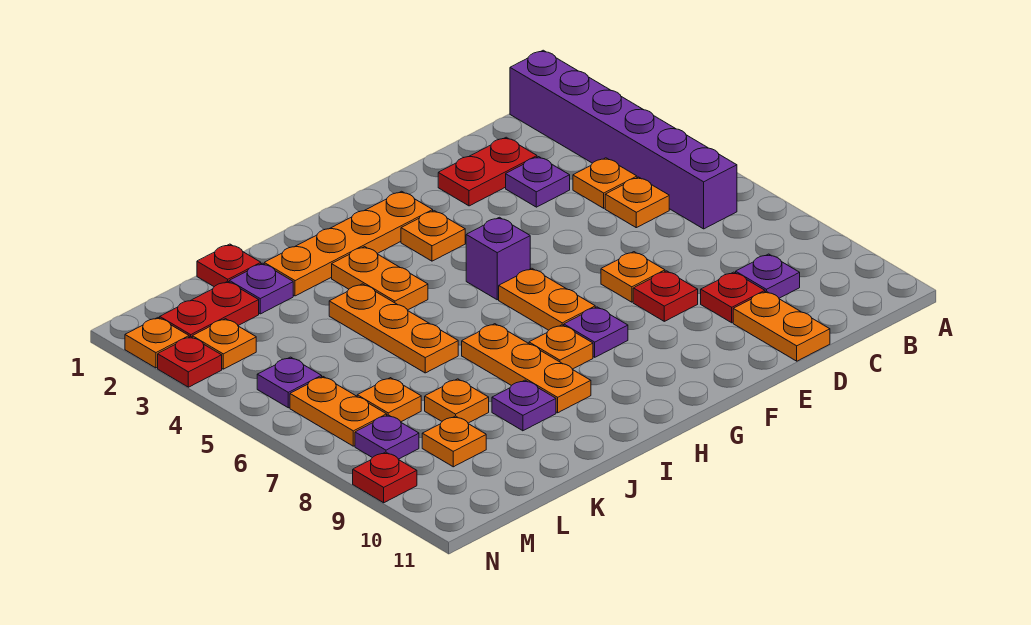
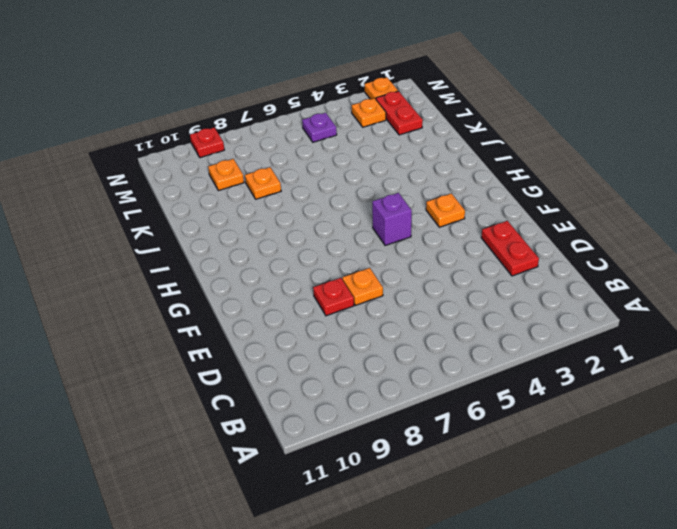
none -> purple 1x6 brick [510,50,737,229]
none -> orange 1x1 plate [573,158,637,208]
none -> orange 1x1 plate [605,177,669,228]
none -> purple 1x1 plate [736,254,800,298]

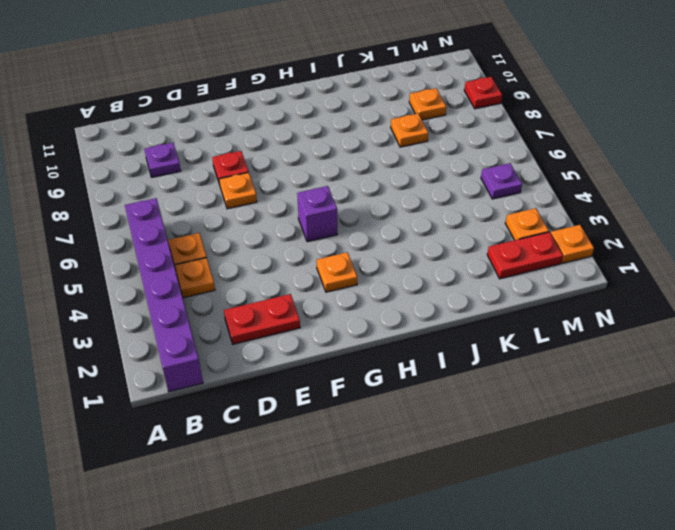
none -> purple 1x1 plate [506,157,570,207]
none -> red 1x1 plate [701,272,765,323]
none -> orange 1x2 plate [733,291,830,361]
none -> orange 1x4 plate [264,191,433,296]

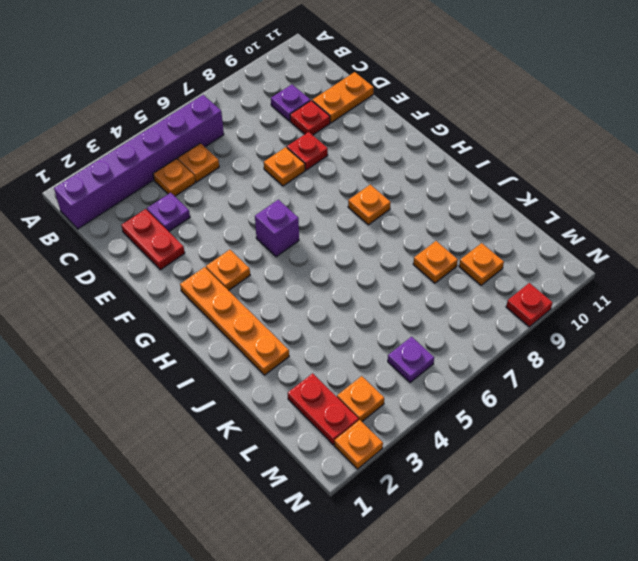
none -> orange 1x2 plate [499,268,595,330]
none -> purple 1x1 plate [564,307,628,357]
none -> orange 1x2 plate [332,247,428,310]
none -> orange 1x3 plate [462,324,591,413]

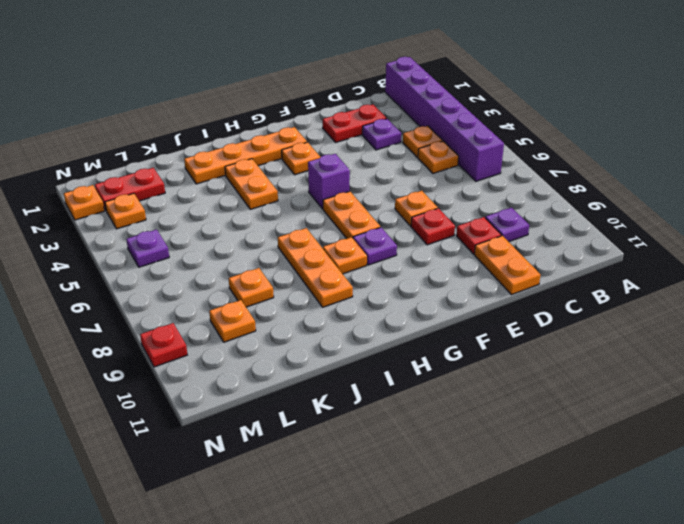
none -> orange 1x3 plate [329,284,458,373]
none -> purple 1x1 plate [492,380,556,431]
none -> red 1x1 plate [197,244,261,287]
none -> purple 1x1 plate [229,263,293,314]

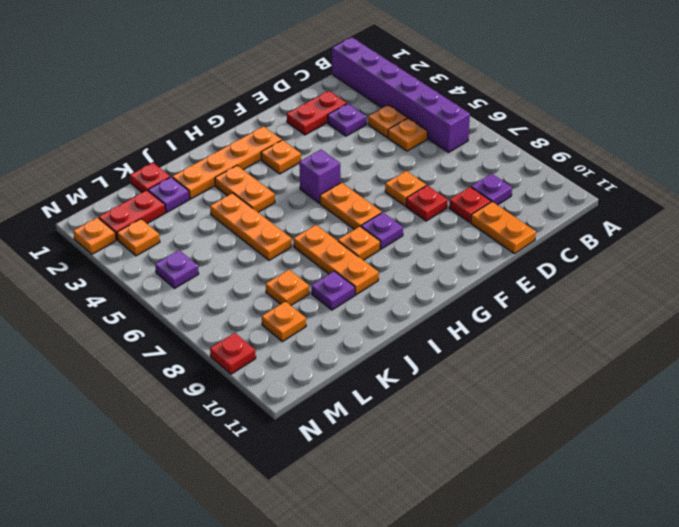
none -> orange 1x1 plate [357,378,421,422]
none -> orange 1x2 plate [290,377,387,446]
none -> purple 1x1 plate [355,415,419,459]
none -> red 1x1 plate [158,337,222,387]

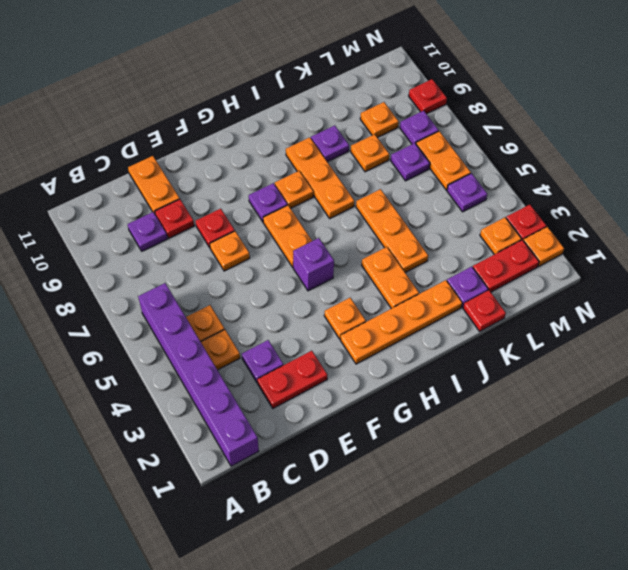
purple 1x1 plate [391,143,430,181] -> orange 1x1 plate [357,378,421,422]

